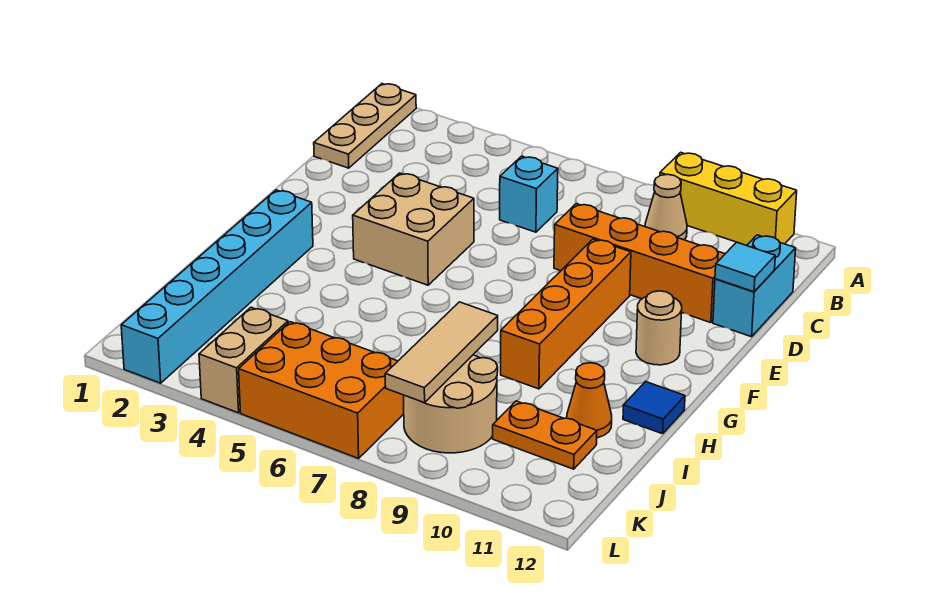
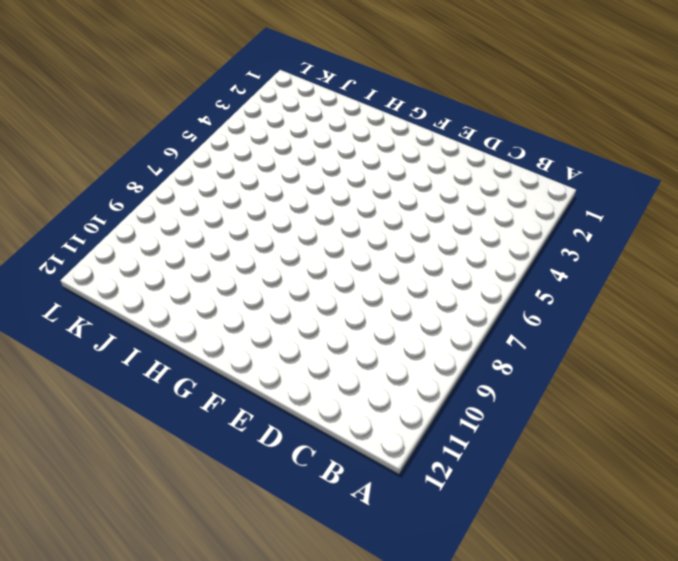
none -> tan 1x3 plate [314,84,416,168]
none -> yellow 1x3 brick [660,152,797,245]
none -> tan 1x1 cone [645,174,687,240]

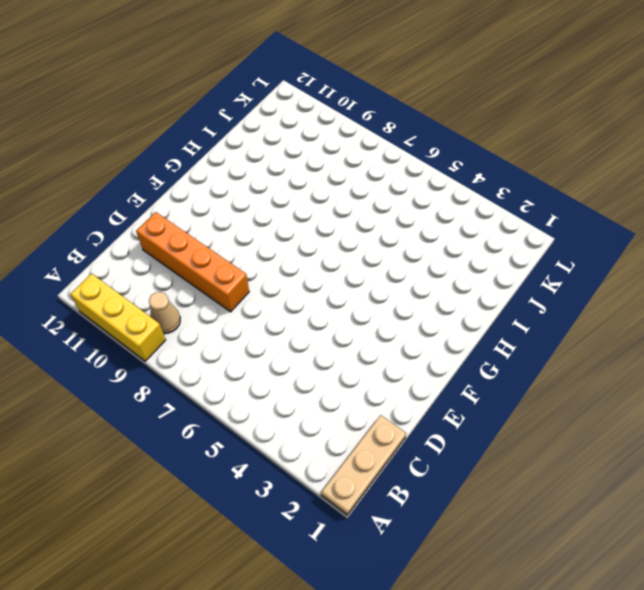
none -> cyan 1x1 brick [500,156,558,232]
none -> cyan 1x2 brick [713,235,796,337]
none -> tan 2x2 brick [353,173,474,285]

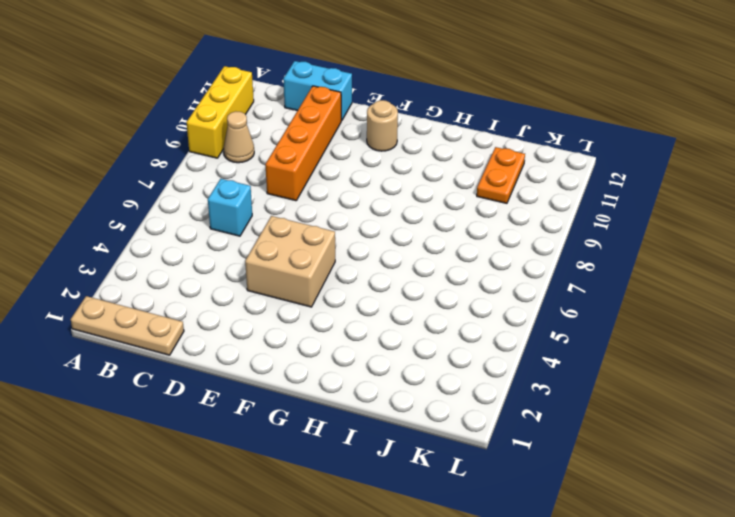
none -> orange 1x4 brick [501,239,631,389]
none -> cyan 1x6 brick [121,190,313,383]
none -> blue 1x1 tile [623,381,685,434]

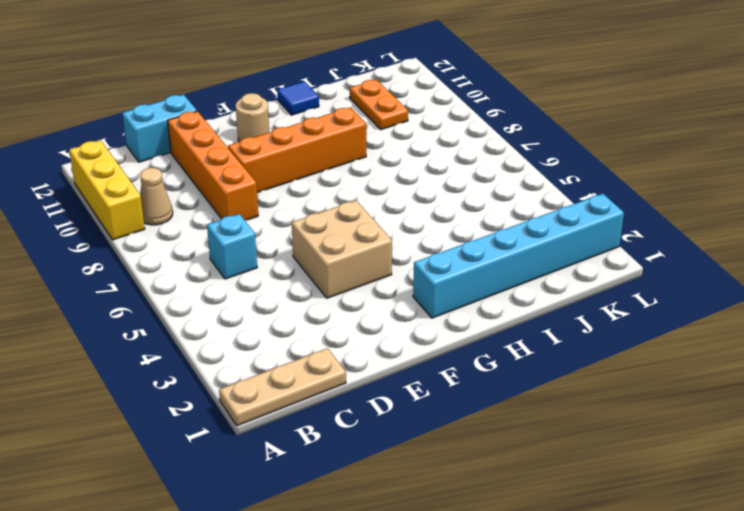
none -> orange 1x1 cone [567,363,612,438]
none -> tan 2x2 round brick [404,355,498,453]
none -> tan 1x2 brick [199,307,288,413]

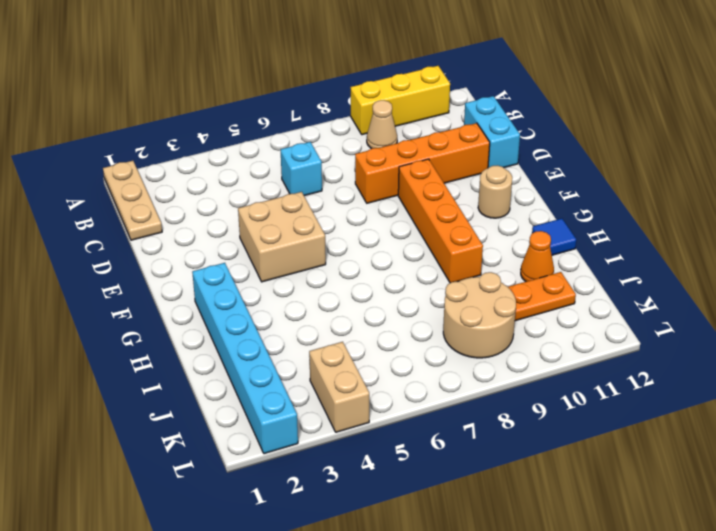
none -> orange 2x3 brick [239,322,404,458]
none -> cyan 1x1 tile [715,242,775,292]
none -> tan 1x3 tile [385,302,498,403]

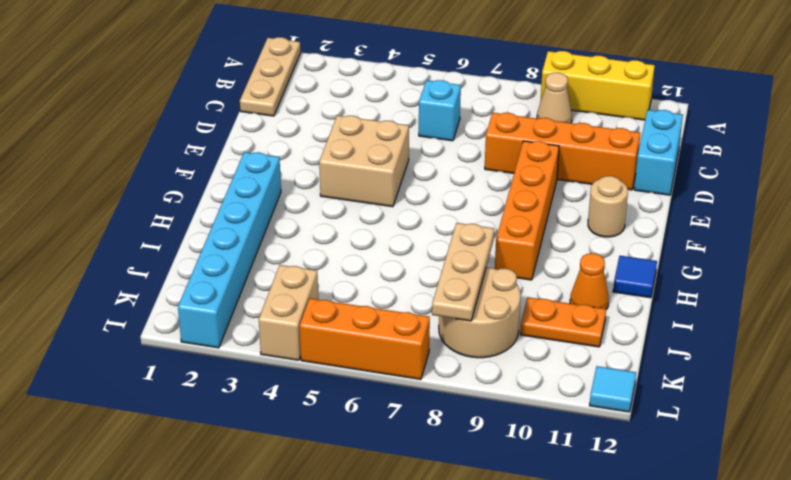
tan 1x3 plate [432,223,494,321] -> tan 1x3 tile [385,302,498,403]
orange 1x3 brick [299,298,430,379] -> orange 2x3 brick [239,322,404,458]
cyan 1x1 tile [589,366,636,412] -> cyan 1x1 tile moved to [715,242,775,292]

